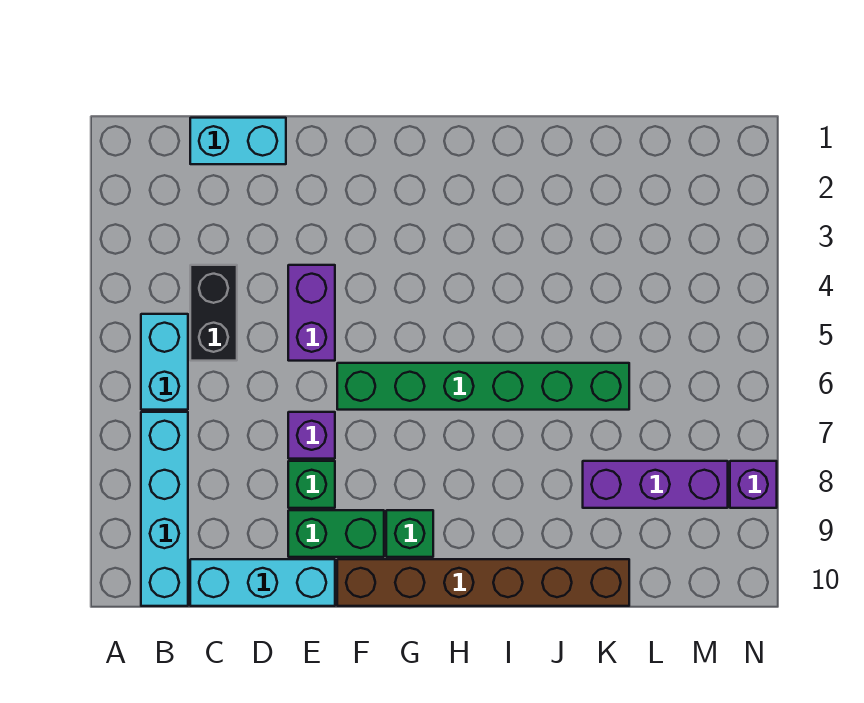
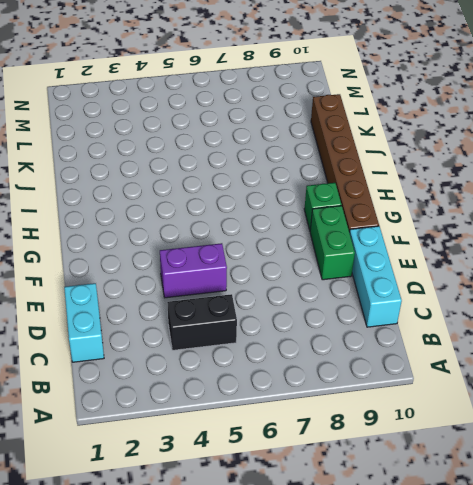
none -> cyan 1x2 brick [141,314,188,410]
none -> cyan 1x4 brick [141,412,188,606]
none -> purple 1x1 brick [288,412,335,459]

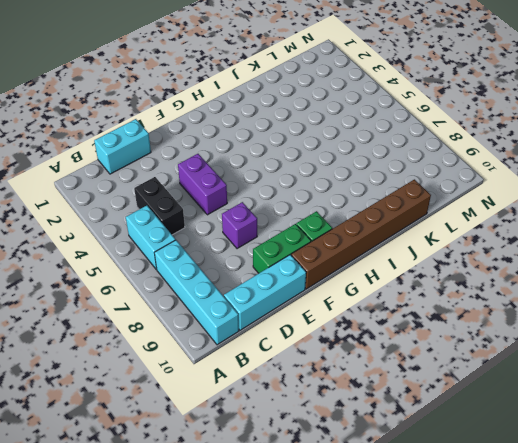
none -> green 1x1 brick [288,461,335,508]
none -> green 1x6 brick [337,363,629,410]
none -> purple 1x3 brick [583,461,728,508]

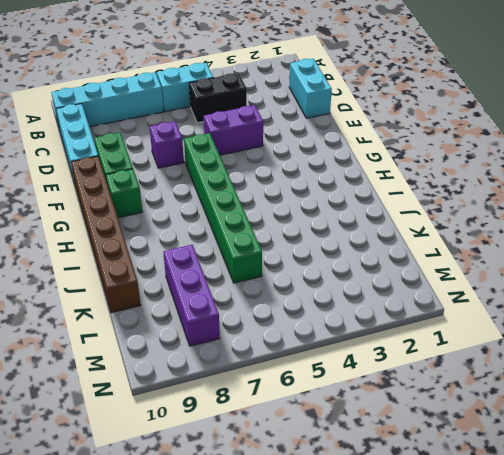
none -> green 1x1 brick [288,461,335,508]
none -> purple 1x1 brick [730,461,777,508]

